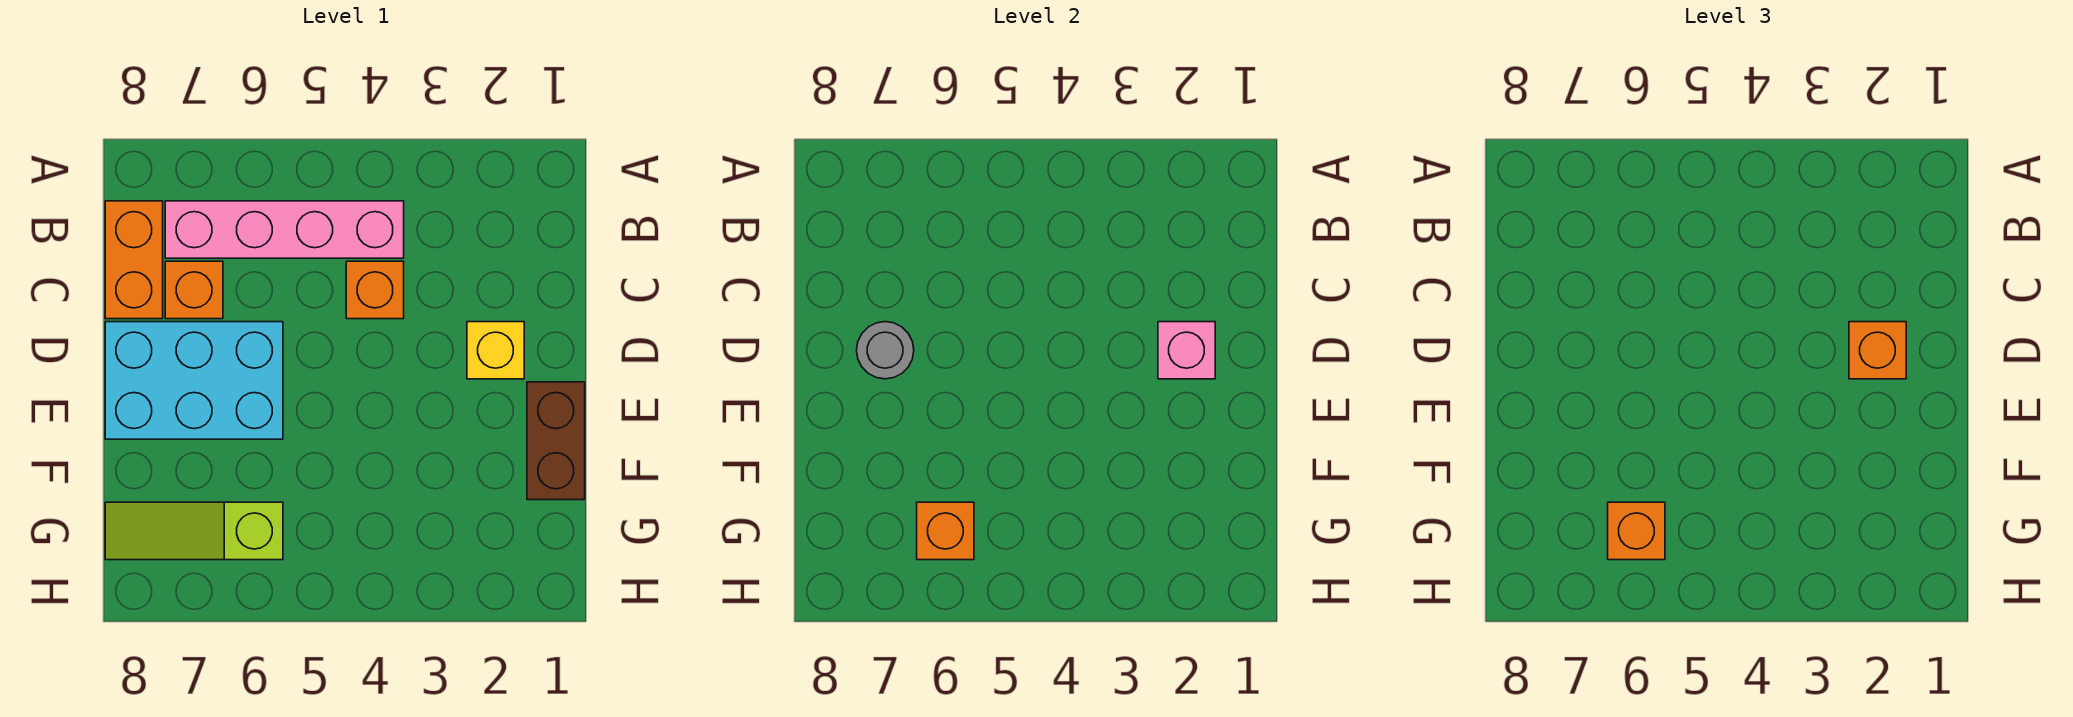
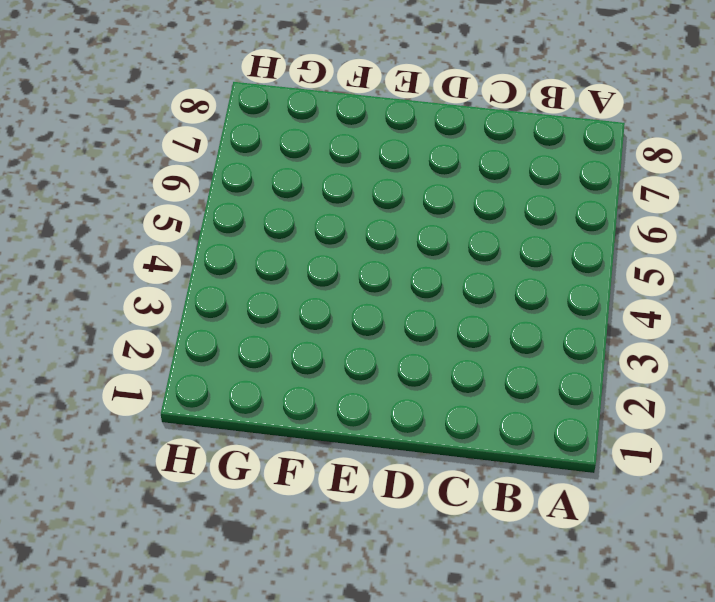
none -> pink 1x4 brick [165,201,404,258]
none -> orange 1x2 brick [105,201,163,319]
none -> orange 1x1 brick [346,261,404,319]

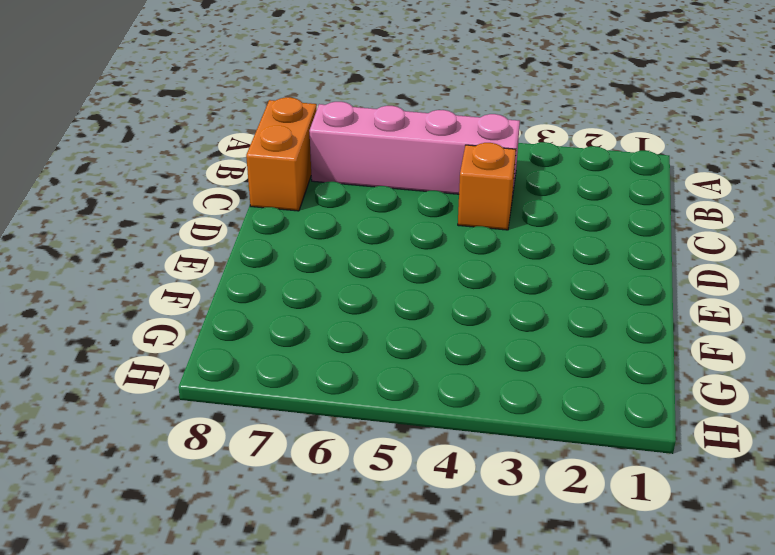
none -> orange 1x1 brick [165,261,223,319]
none -> yellow 1x1 brick [467,322,524,379]
none -> cyan 2x3 brick [105,322,283,439]

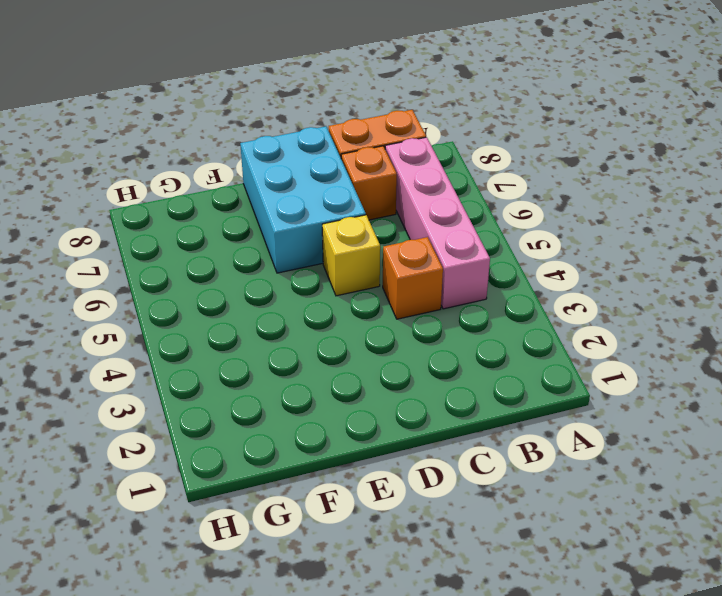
yellow 1x1 brick [322,215,380,296] -> yellow 1x1 brick moved to [467,322,524,379]
none -> brown 1x2 brick [527,382,585,500]
none -> lime 1x3 slope [105,502,283,560]
none -> pink 1x1 brick [1158,322,1215,379]

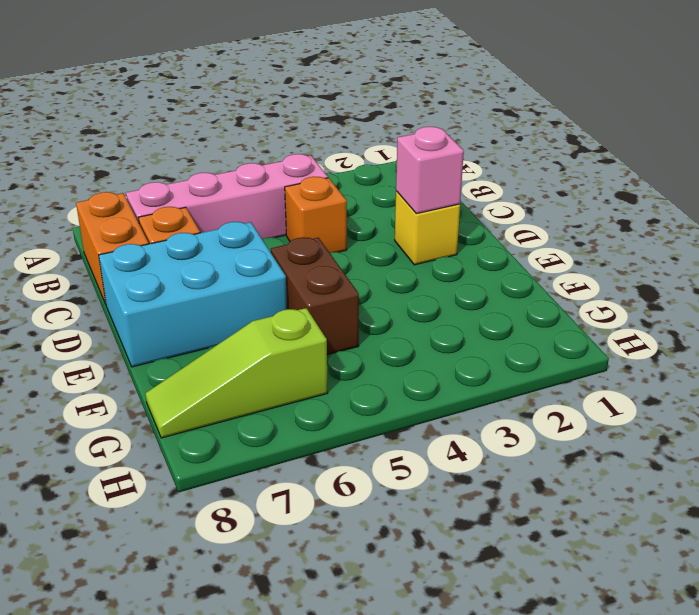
brown 1x2 brick [271,237,359,355] -> brown 1x2 brick moved to [527,382,585,500]
none -> grey 1x1 round brick [857,322,914,379]
none -> orange 1x1 brick [917,502,974,560]
none -> orange 1x1 brick [1849,322,1906,379]

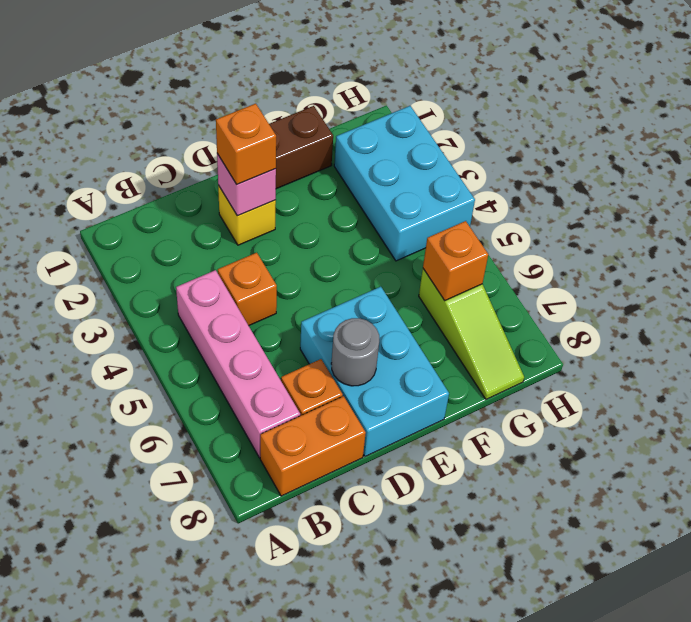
cyan 2x3 brick [334,106,475,261] -> none
none -> orange 1x1 brick [1608,502,1665,560]

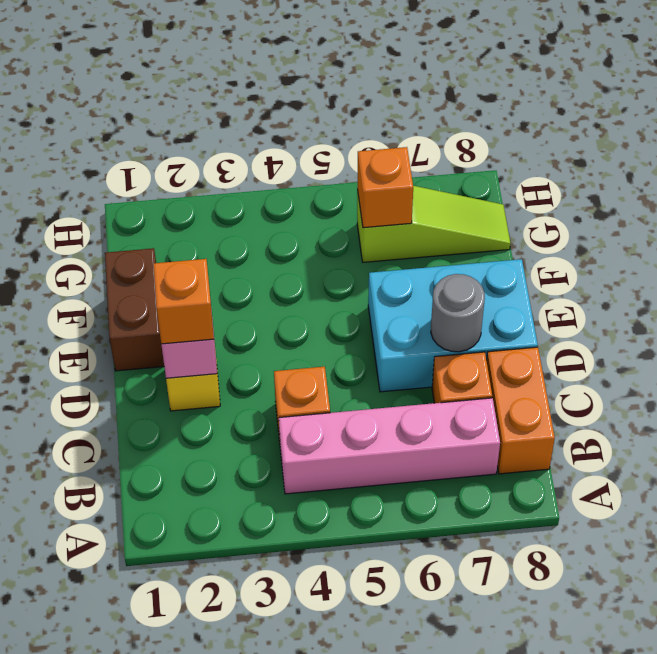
none -> orange 1x1 brick [1608,502,1665,560]

